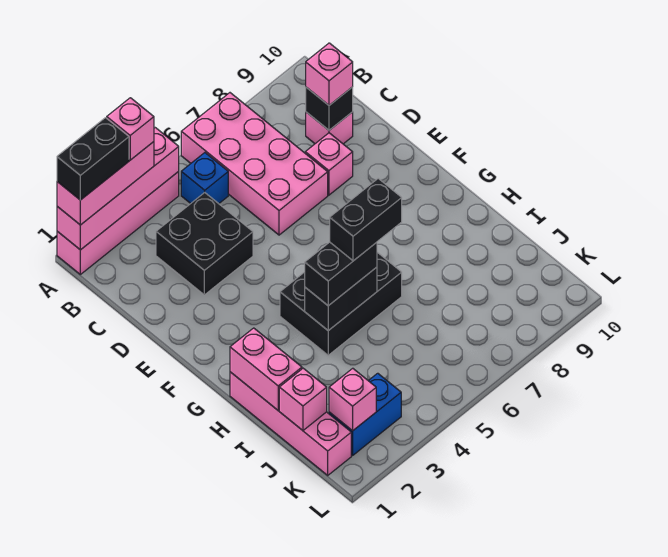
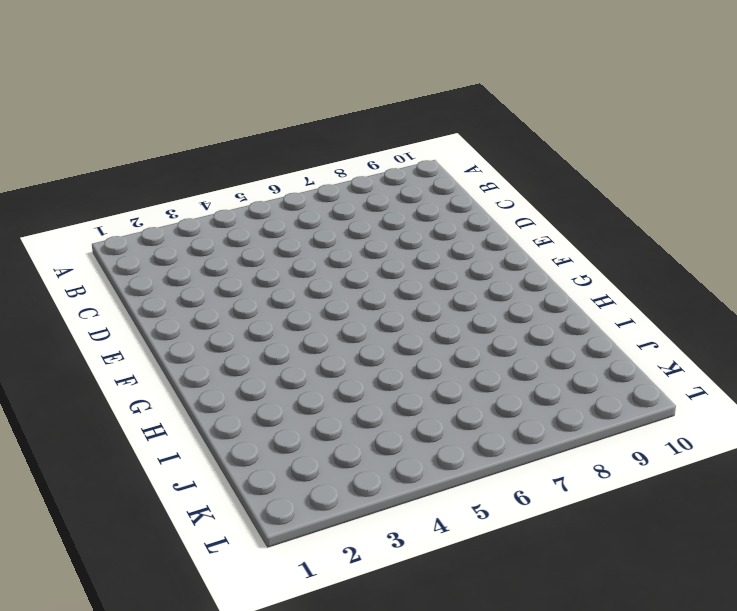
none -> pink 1x4 brick [57,172,179,274]
none -> pink 2x4 brick [181,93,328,235]
none -> blue 1x1 brick [181,153,228,204]

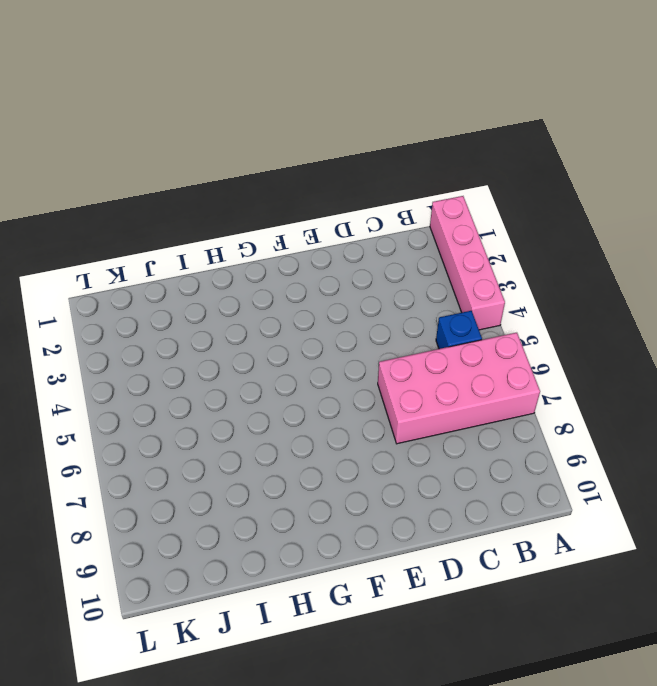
none -> black 2x2 brick [156,193,253,295]
none -> pink 1x1 brick [306,112,353,144]
none -> pink 1x1 brick [305,133,353,195]

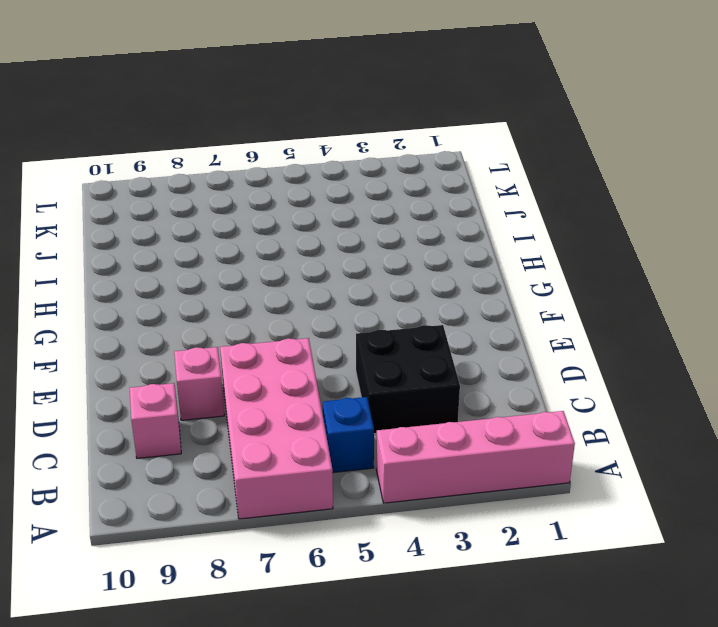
none -> black 2x3 brick [280,252,402,355]
none -> pink 1x4 brick [230,372,351,475]
none -> blue 1x2 brick [329,373,401,455]

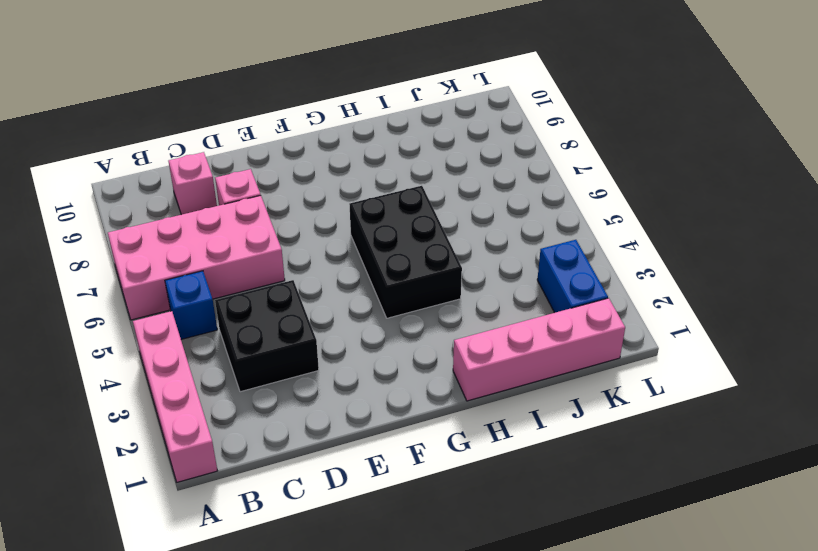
none -> pink 1x4 brick [57,128,179,250]
none -> black 1x1 brick [306,87,353,130]
none -> pink 1x2 brick [230,328,302,410]

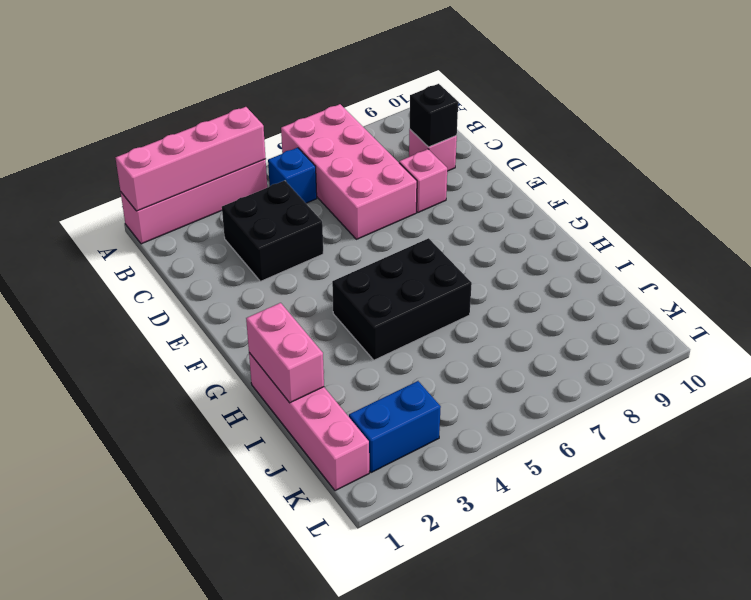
none -> black 1x2 brick [305,267,377,331]
none -> pink 1x1 brick [279,368,327,430]
none -> pink 1x1 brick [329,368,376,431]

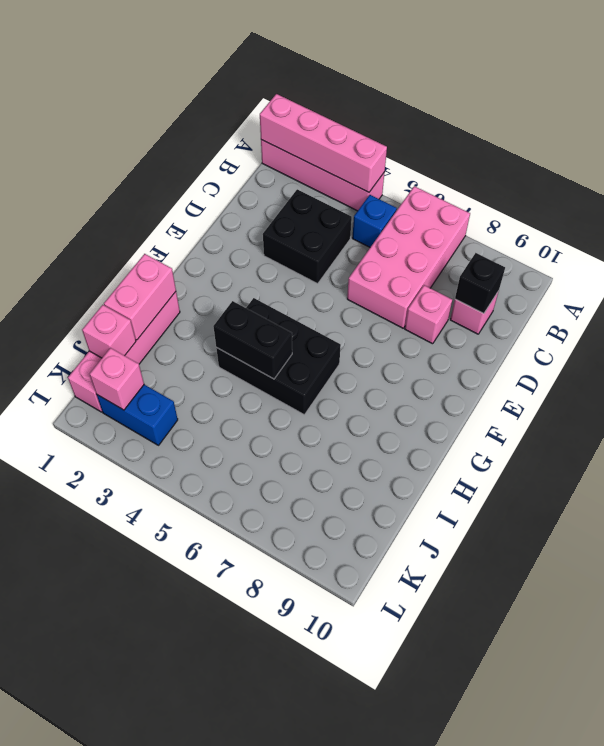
none -> pink 1x3 brick [57,142,154,225]
none -> pink 1x1 brick [306,43,353,105]
none -> black 1x2 brick [305,242,377,306]

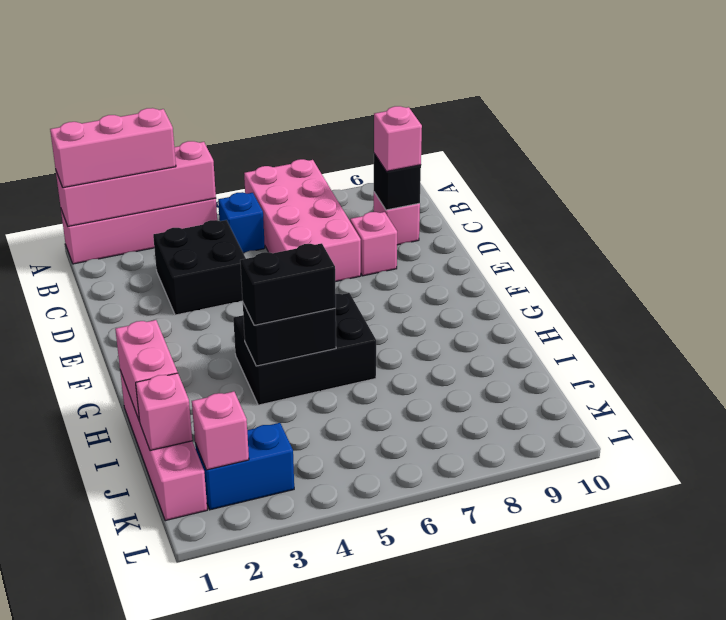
none -> black 1x2 brick [57,118,129,200]
none -> pink 1x1 brick [107,98,154,160]
none -> black 1x2 brick [330,179,402,261]

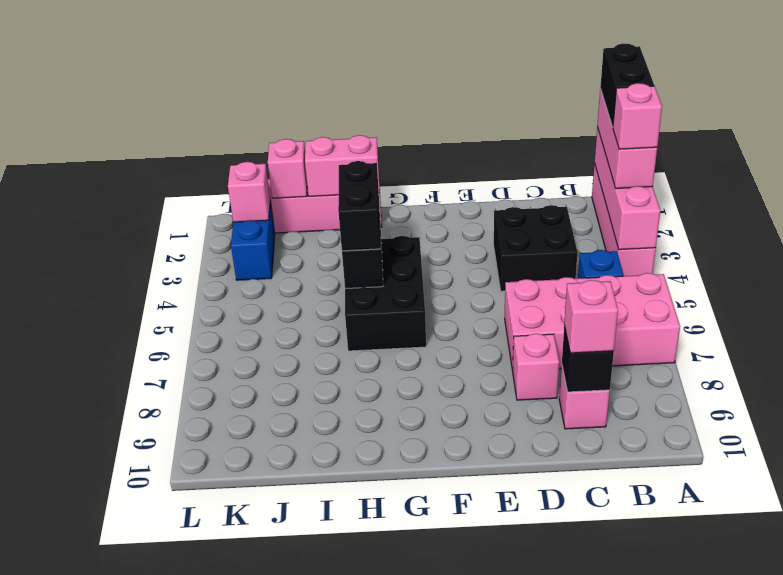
none -> black 1x2 brick [330,179,402,261]

